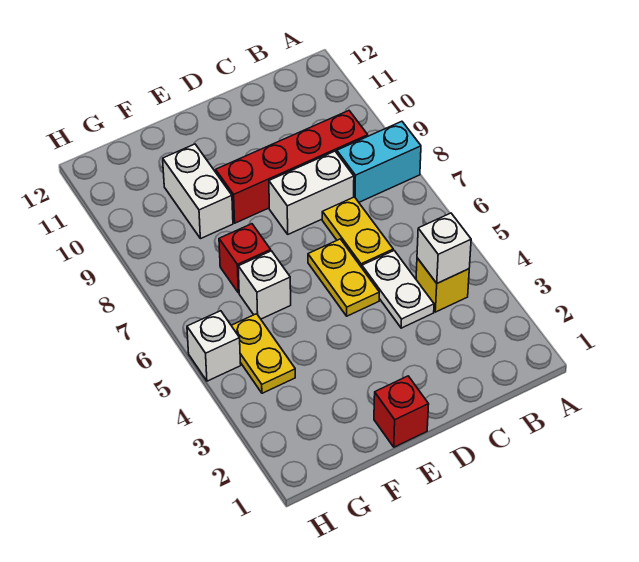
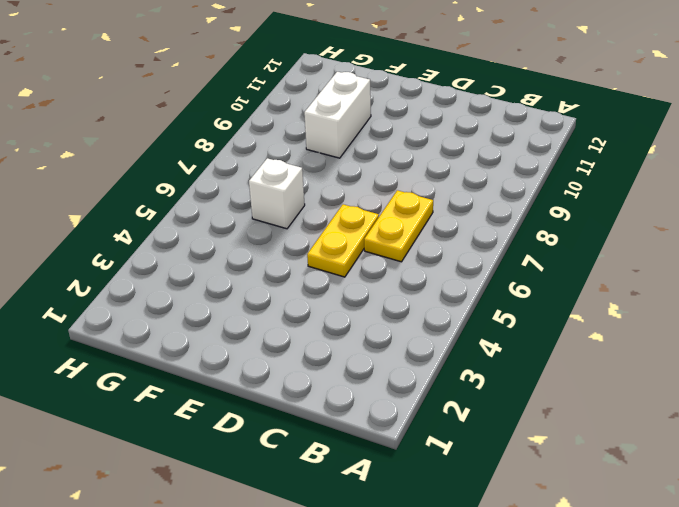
none -> cyan 1x2 brick [337,121,421,202]
none -> yellow 1x1 brick [416,258,469,312]
none -> red 1x4 brick [216,111,368,223]

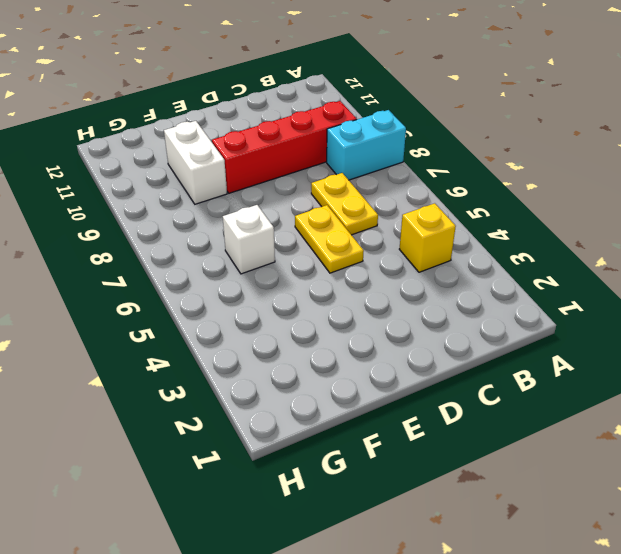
none -> white 1x2 plate [362,251,434,328]
none -> white 1x2 brick [269,151,354,234]
none -> red 1x1 brick [374,376,429,447]

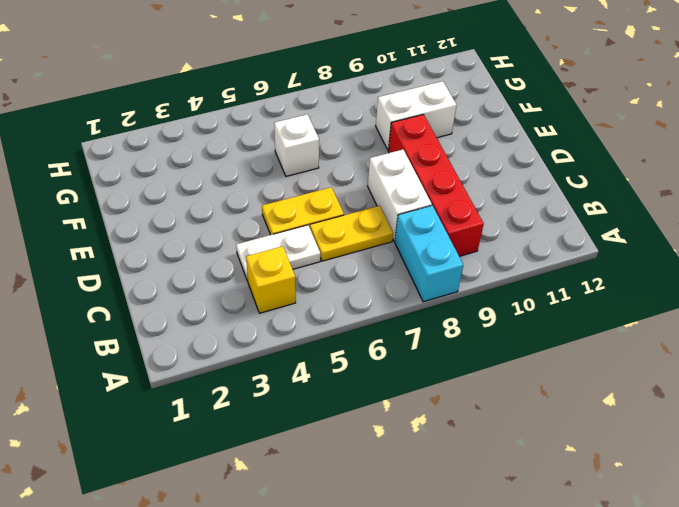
none -> red 1x1 brick [374,376,429,447]
none -> red 1x1 brick [219,224,271,293]
none -> yellow 1x2 plate [231,314,295,393]

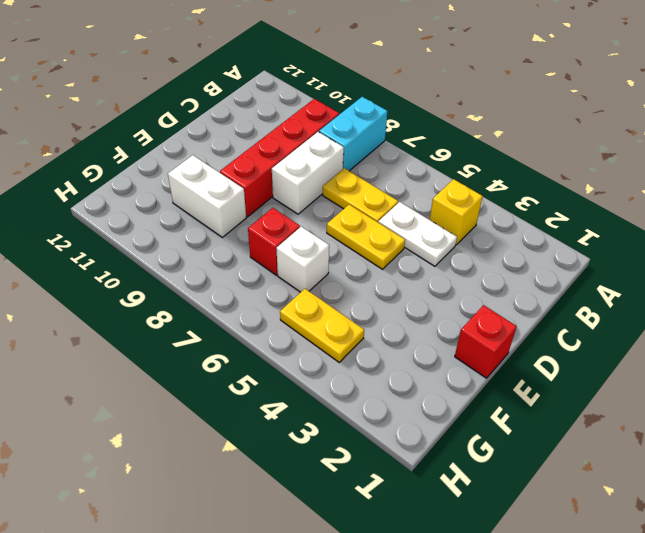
none -> white 1x1 brick [187,311,241,381]
none -> white 1x1 brick [417,213,471,283]

